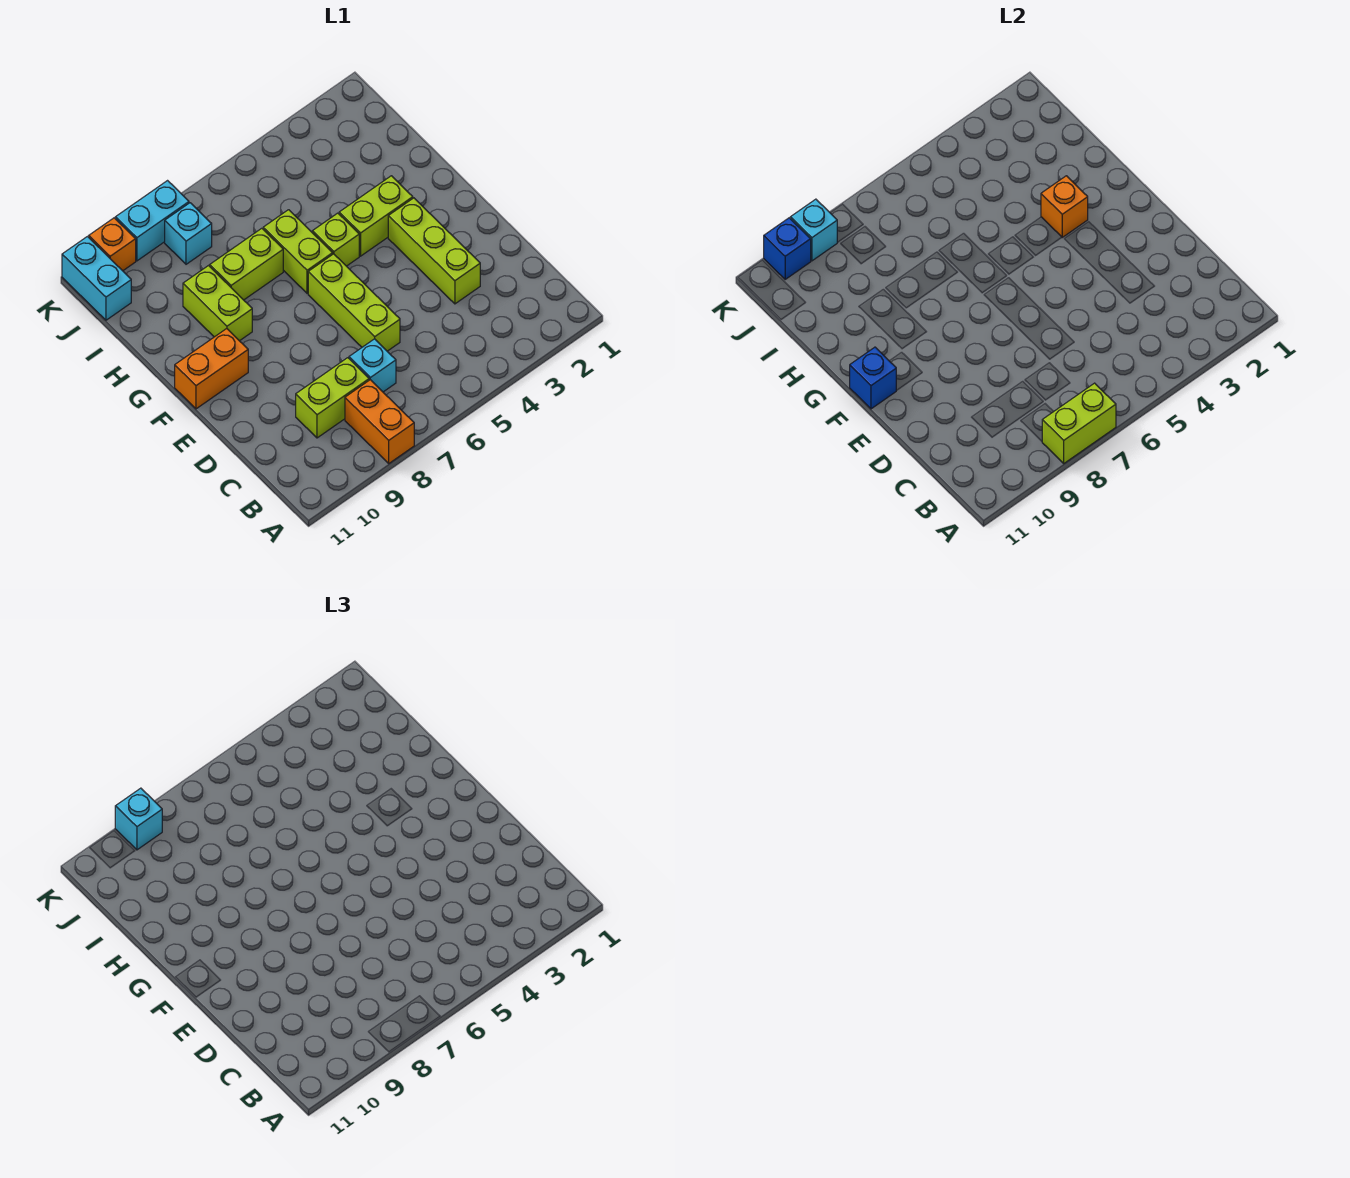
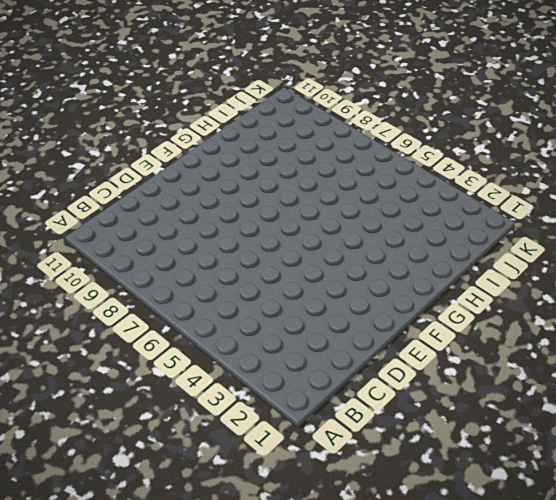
none -> orange 1x2 brick [345,380,414,463]
none -> cyan 1x1 brick [349,339,396,392]
none -> lime 1x2 brick [296,358,369,438]

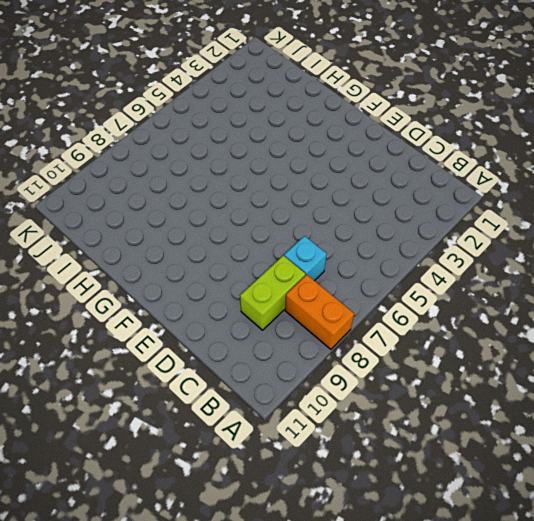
none -> lime 1x3 brick [388,198,480,304]
none -> lime 1x3 brick [308,254,400,351]
none -> orange 1x2 brick [175,329,248,409]

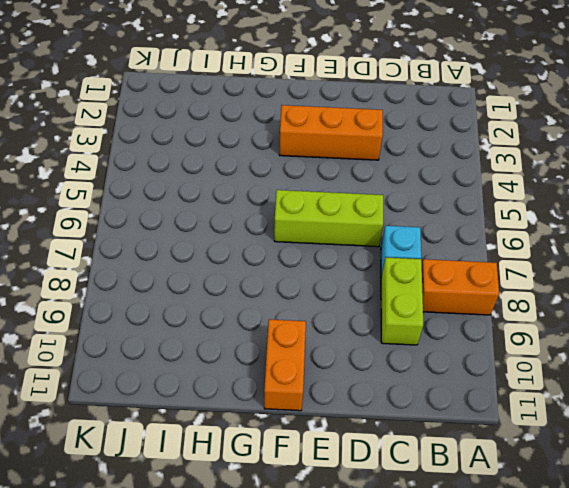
orange 1x3 brick [279,105,383,160] -> lime 1x3 brick [388,198,480,304]
none -> lime 1x2 brick [339,176,413,256]
none -> lime 1x1 brick [312,213,359,266]
none -> lime 1x2 brick [263,210,333,293]

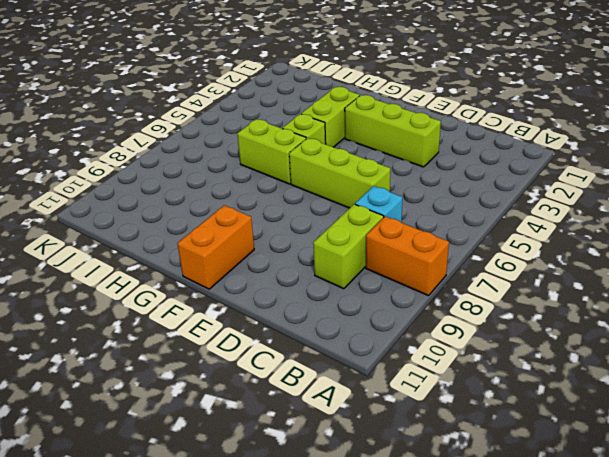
none -> lime 1x2 brick [183,266,252,341]
none -> lime 1x2 brick [210,228,283,300]
none -> cyan 1x1 brick [165,203,212,264]

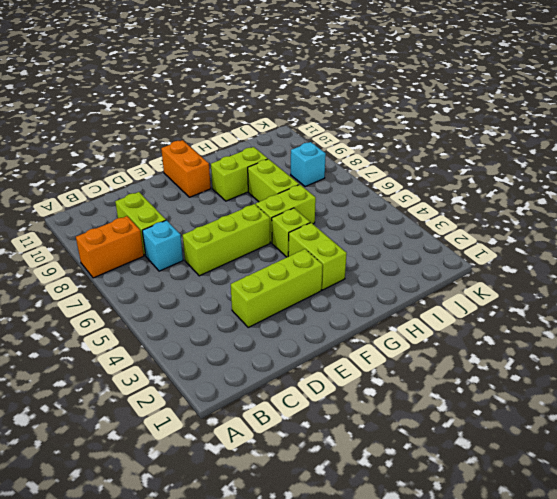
none -> cyan 1x2 brick [62,237,131,320]
none -> cyan 1x2 brick [115,181,189,261]
none -> orange 1x1 brick [89,218,136,271]

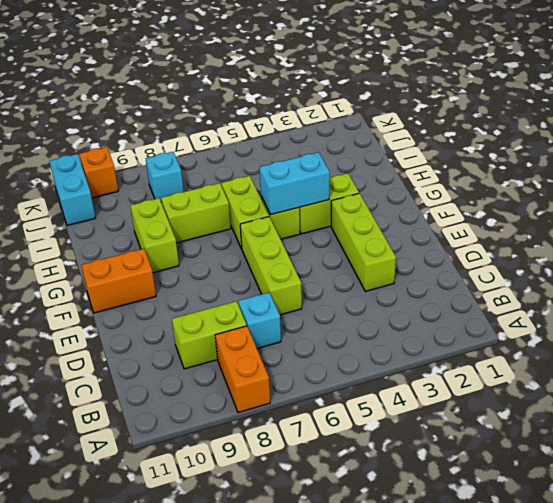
cyan 1x2 brick [259,152,330,215] -> cyan 1x2 brick moved to [115,181,189,261]
none -> lime 1x2 brick [1042,383,1116,463]
none -> blue 1x1 brick [850,347,896,409]
none -> orange 1x1 brick [1041,176,1088,237]

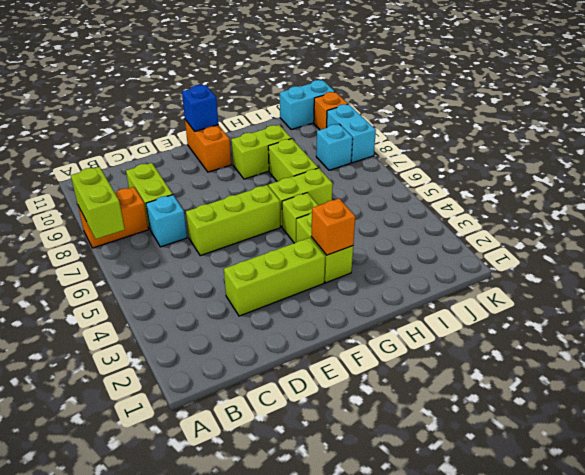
none -> cyan 1x1 brick [790,199,837,261]
none -> blue 1x1 brick [764,218,811,279]
none -> cyan 1x1 brick [115,788,162,850]

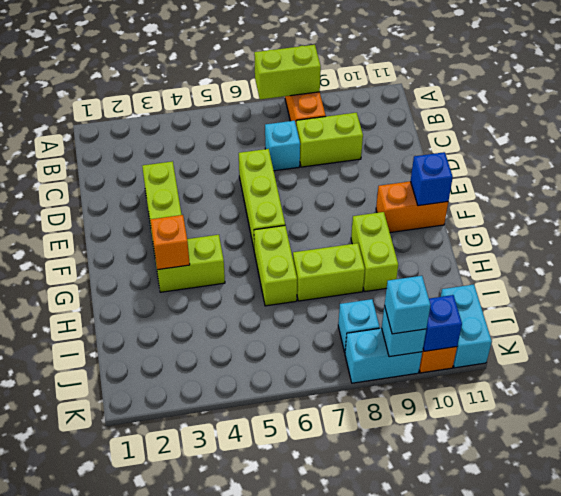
none -> lime 1x1 brick [312,213,359,266]

